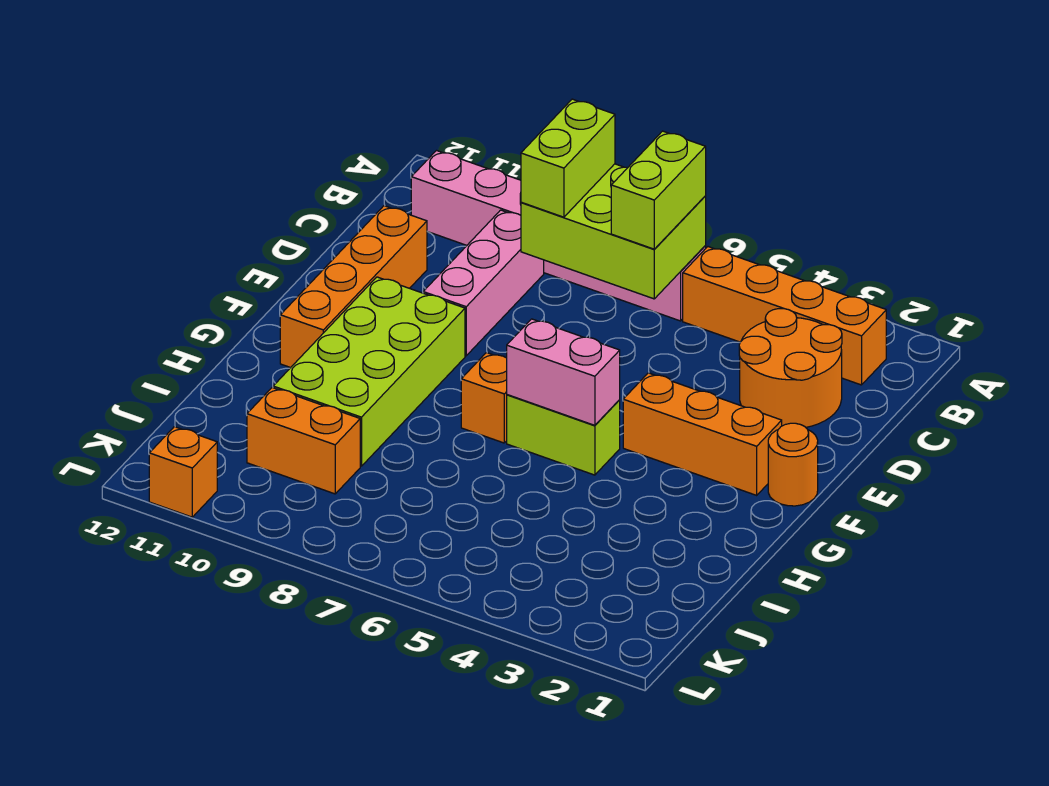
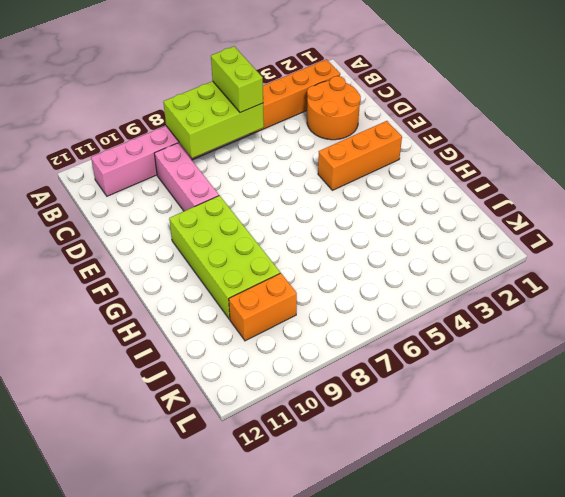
none -> orange 1x4 brick [280,206,427,368]
none -> orange 1x1 round brick [768,423,818,506]
none -> lime 1x2 brick [507,395,620,475]

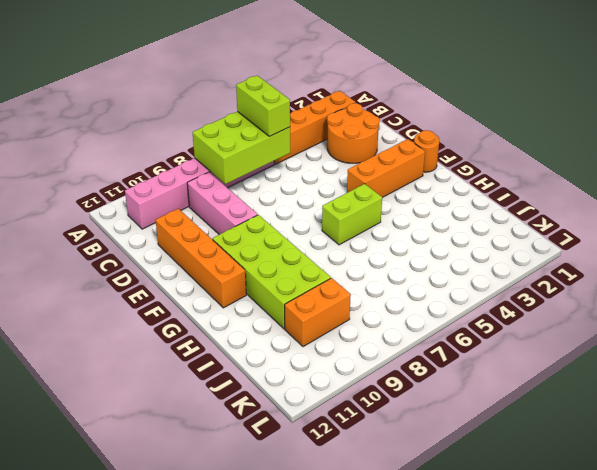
none -> orange 1x1 brick [461,353,507,443]
none -> orange 1x1 brick [149,427,217,517]
none -> pink 1x2 brick [507,319,620,425]

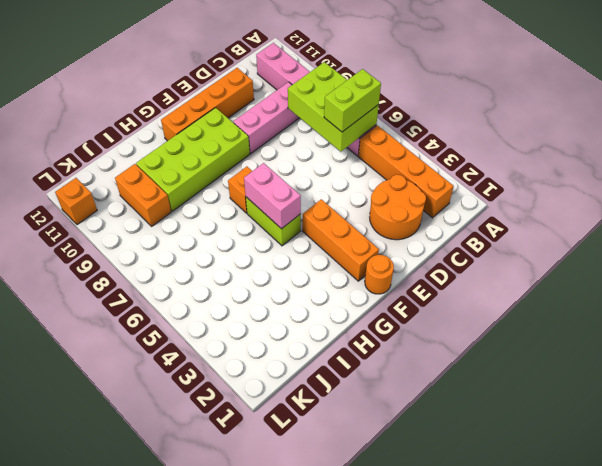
none -> lime 1x2 brick [521,99,615,217]

